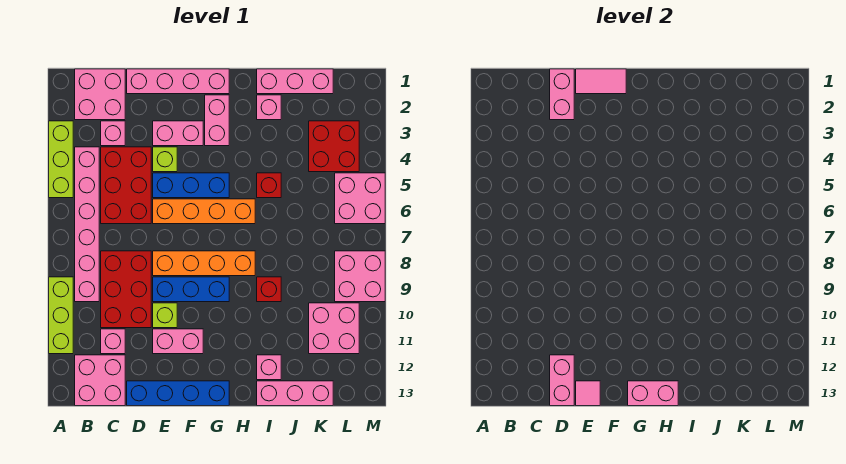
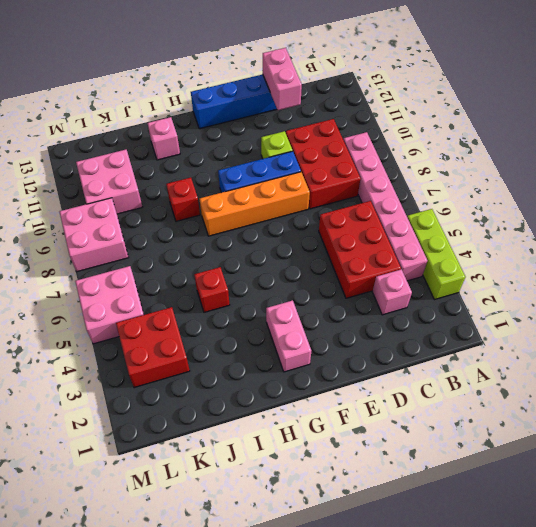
none -> lime 1x3 brick [49,277,73,354]
none -> pink 2x2 brick [75,69,125,120]
none -> pink 2x2 brick [75,355,125,406]
none -> pink 1x1 brick [101,329,125,354]

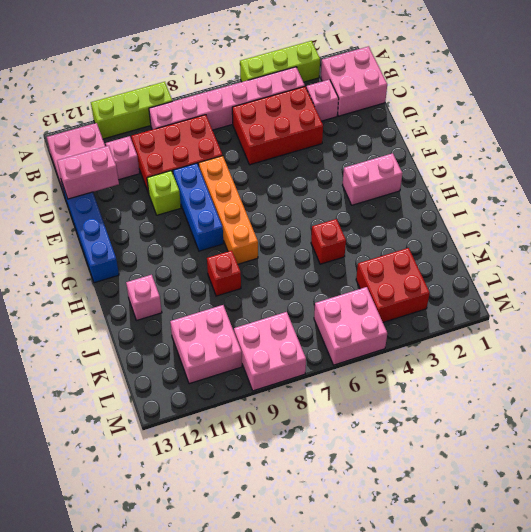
none -> pink 1x4 brick [127,69,229,94]
none -> pink 1x2 brick [153,121,203,146]
none -> lime 1x1 brick [153,147,177,172]
none -> blue 1x3 brick [153,173,229,198]

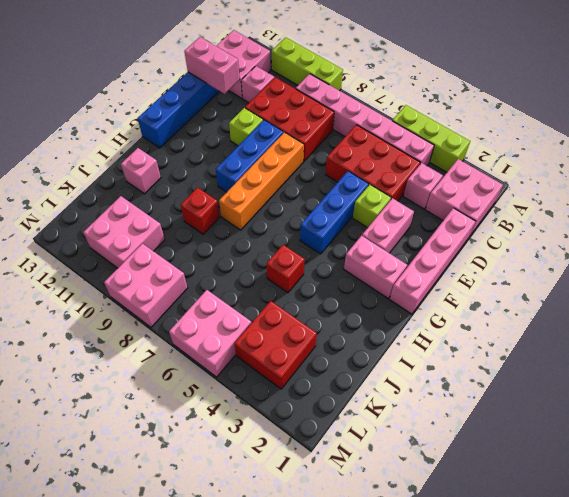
none -> orange 1x4 brick [153,199,255,224]
none -> pink 1x2 brick [153,329,203,354]
none -> pink 1x3 brick [257,69,333,94]
none -> pink 1x1 brick [257,95,281,120]

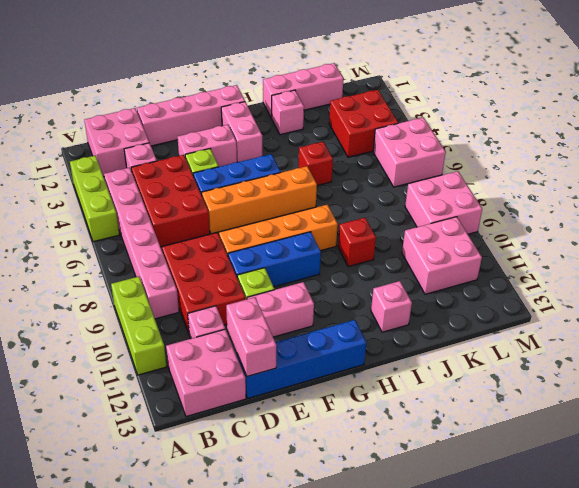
none -> pink 1x3 brick [257,381,333,406]
none -> pink 1x2 brick [550,69,574,120]
none -> pink 1x2 tile [576,69,626,94]
none -> pink 1x1 tile [576,381,600,406]

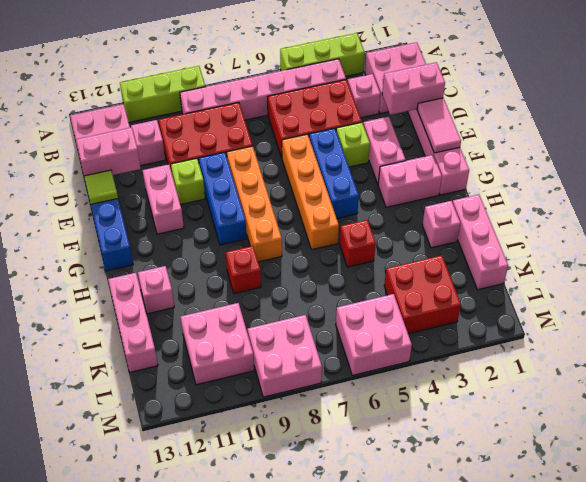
lime 1x1 tile [84,170,118,204] -> pink 1x1 tile [576,381,600,406]
none -> pink 1x2 brick [628,381,678,406]

